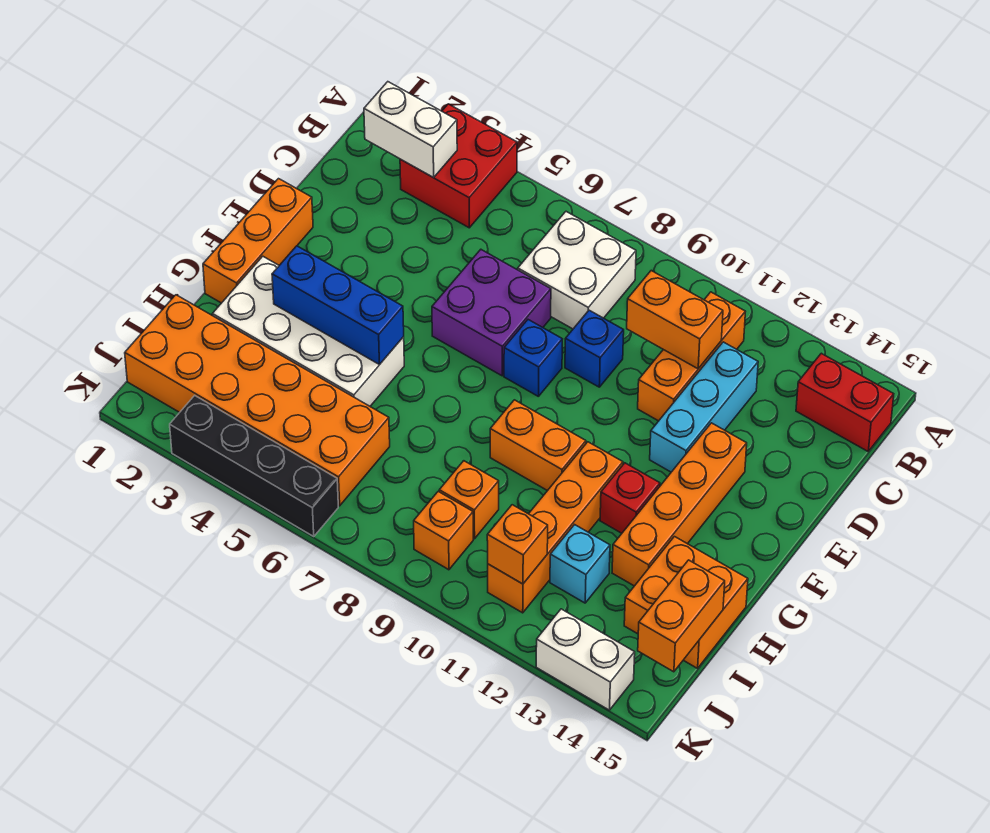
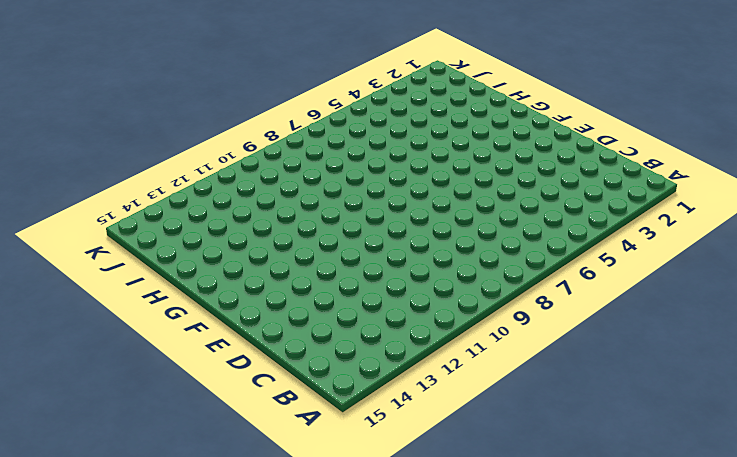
none -> red 2x2 brick [400,104,517,228]
none -> white 2x2 brick [518,212,636,329]
none -> orange 1x3 brick [638,292,745,421]

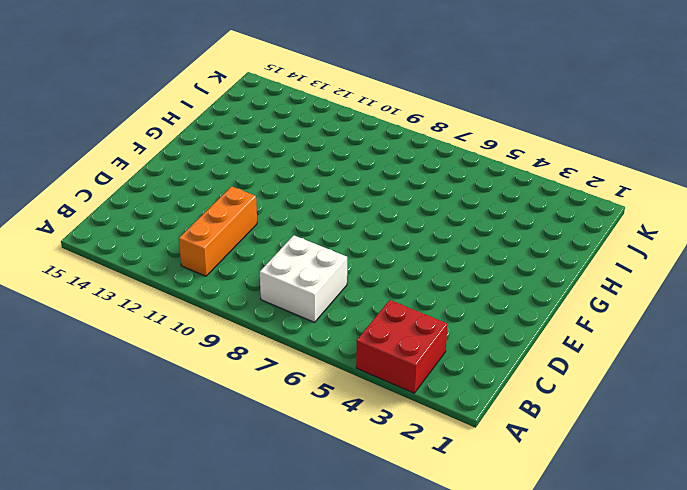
none -> red 1x2 brick [796,353,894,451]
none -> cyan 1x3 brick [650,342,758,472]
none -> purple 2x2 brick [432,250,551,376]

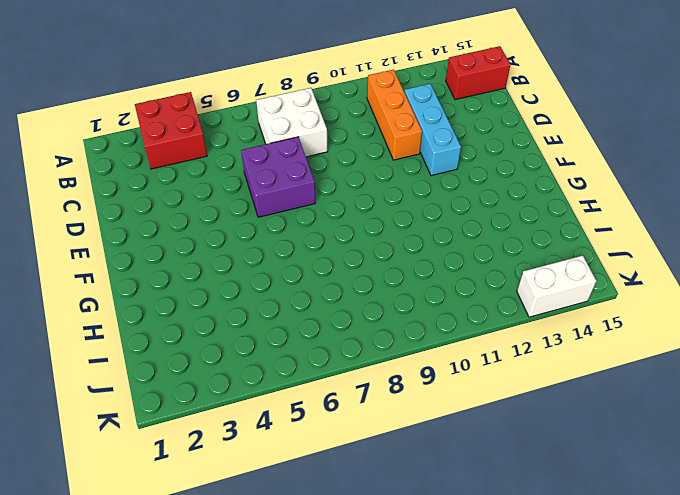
none -> blue 1x1 brick [565,310,624,387]
none -> orange 1x3 brick [203,179,313,303]
none -> blue 1x1 brick [504,320,562,397]

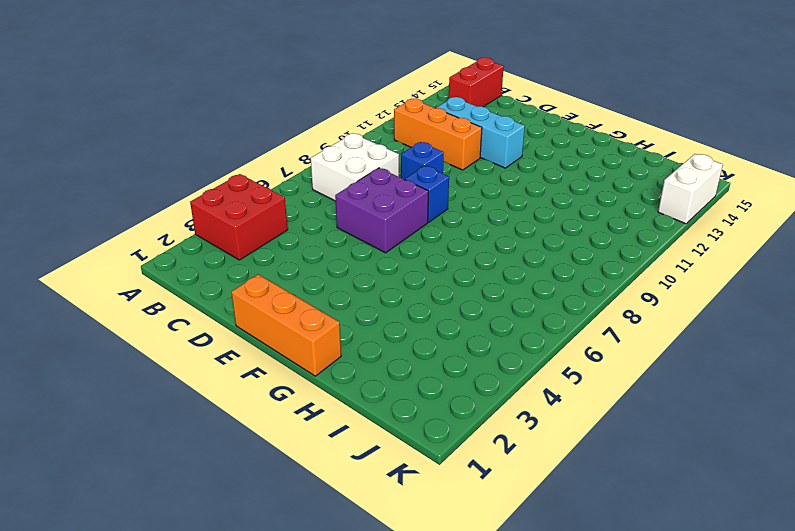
none -> orange 1x4 brick [612,423,747,586]
none -> white 2x4 brick [212,256,404,406]
none -> orange 1x2 brick [490,400,586,491]

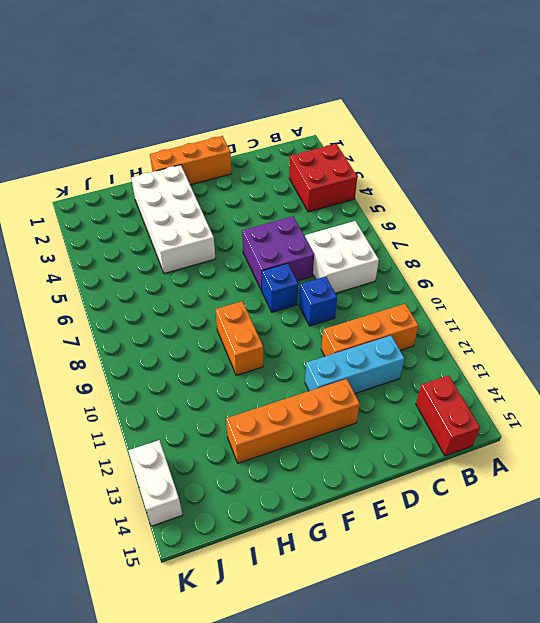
none -> orange 1x4 brick [488,442,623,613]
none -> red 1x1 brick [600,463,660,533]
none -> orange 2x2 brick [624,537,748,668]

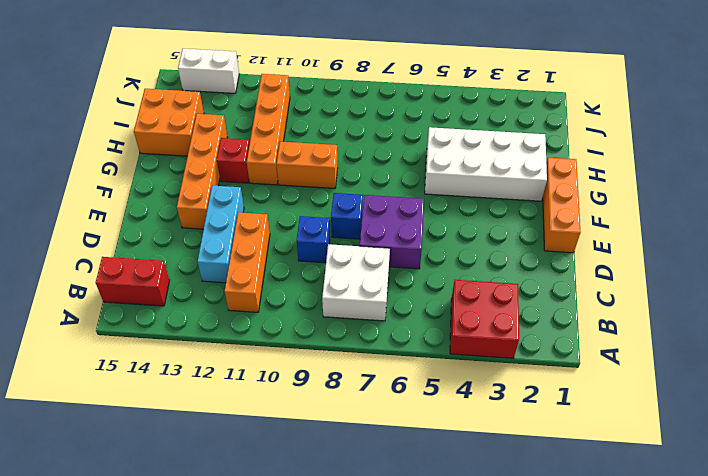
none -> orange 2x6 brick [125,295,390,506]
none -> orange 1x1 brick [439,461,499,539]
none -> cyan 1x1 brick [550,525,610,603]

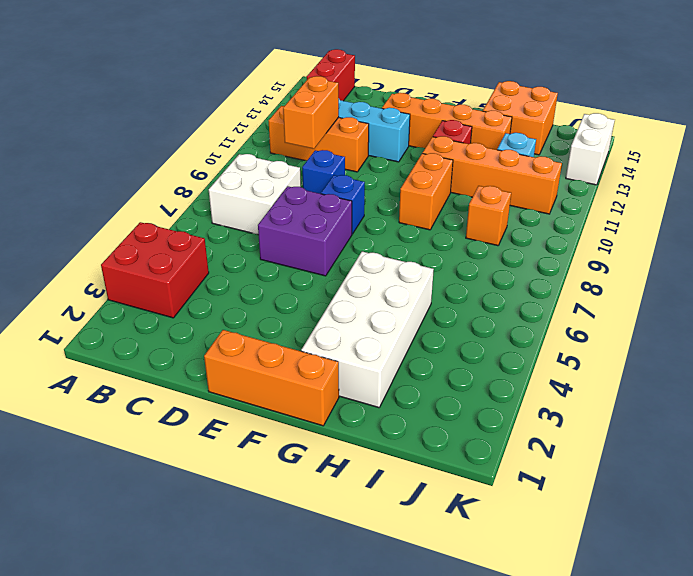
none -> orange 2x6 brick [125,295,390,506]
none -> orange 1x1 brick [414,491,473,570]
none -> black 1x4 brick [170,396,338,536]

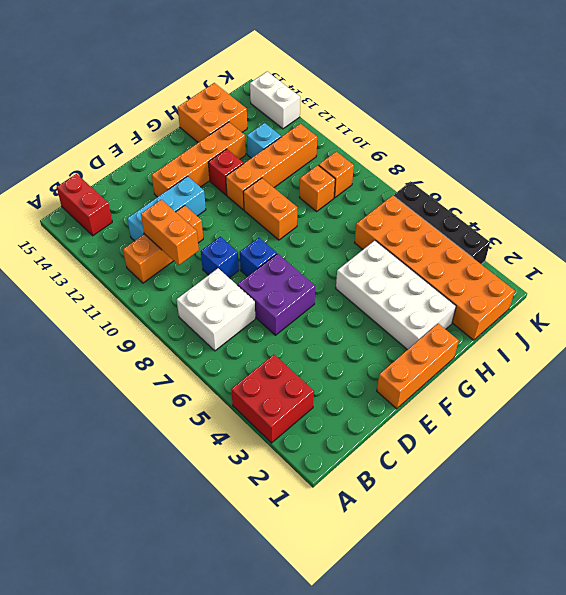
none -> white 1x2 brick [364,82,457,178]
none -> blue 1x3 brick [272,246,404,365]
none -> orange 1x2 brick [638,560,725,672]

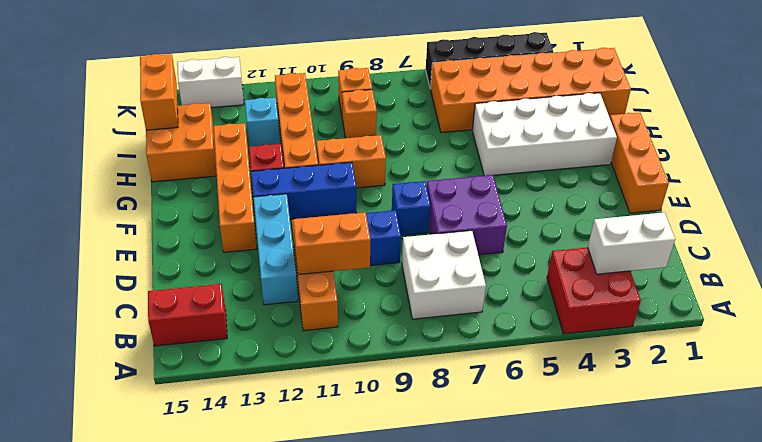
blue 1x3 brick [251,162,356,219] -> blue 1x3 brick moved to [272,246,404,365]
none -> orange 1x1 brick [487,505,548,584]

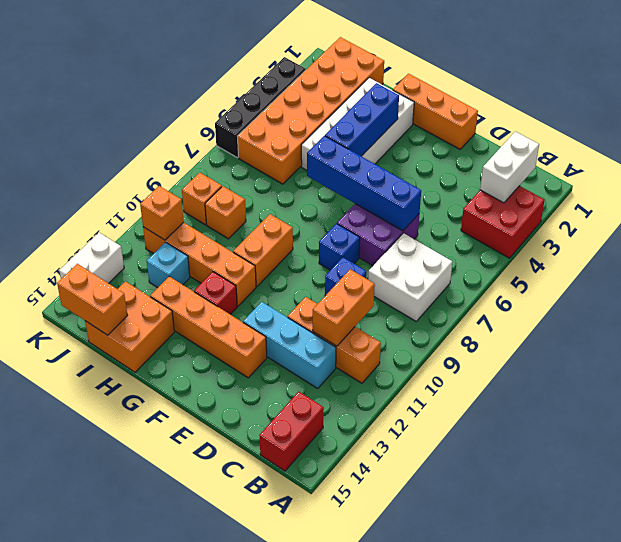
blue 1x4 brick [307,136,421,231] -> none

